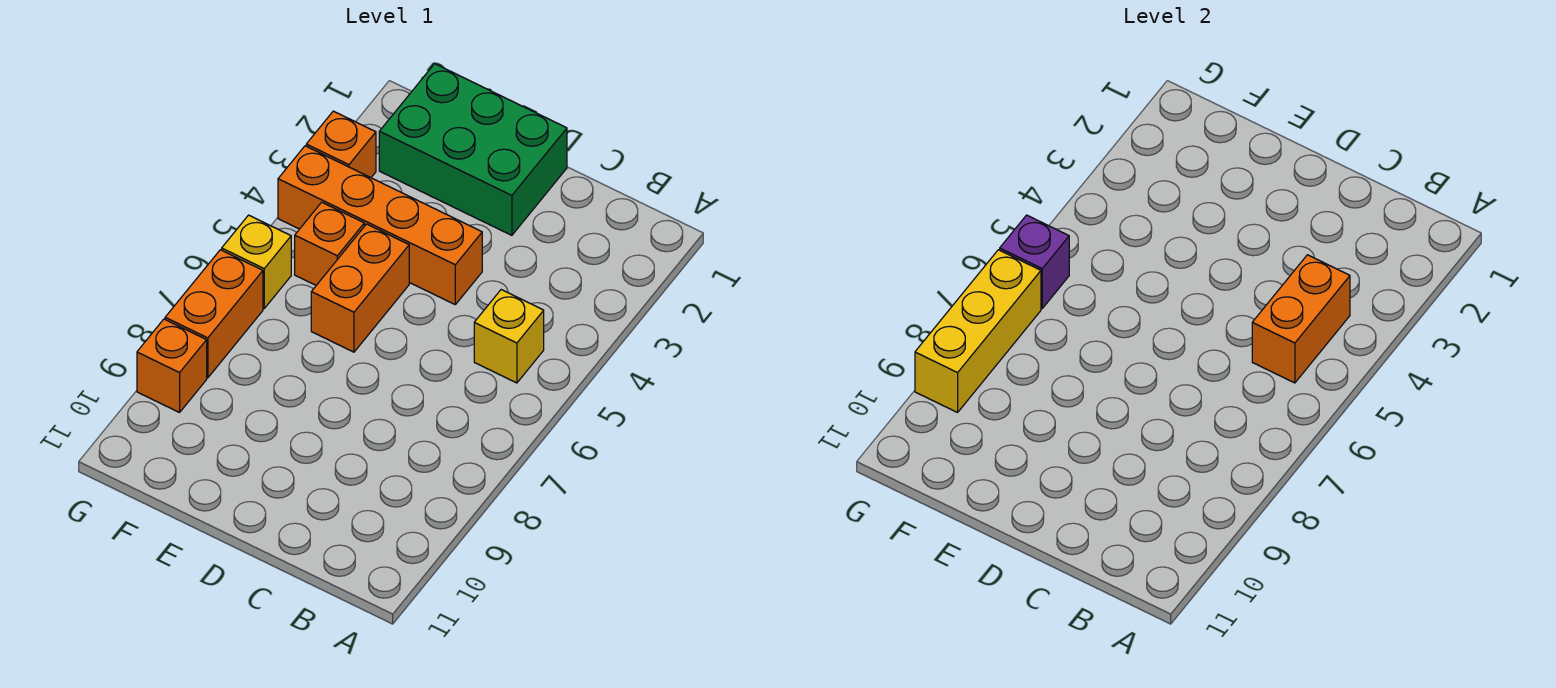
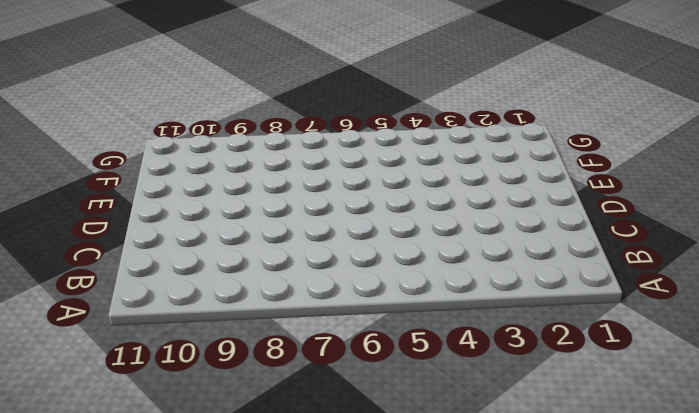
none -> yellow 1x1 brick [474,290,544,383]
none -> green 2x3 brick [379,64,567,235]
none -> orange 1x4 brick [278,146,482,304]

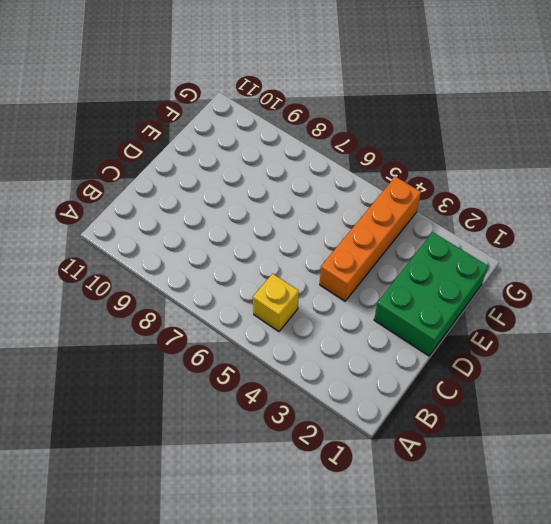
none -> orange 1x2 brick [311,224,409,352]
none -> orange 1x1 brick [295,202,364,285]
none -> orange 1x1 brick [306,111,376,178]

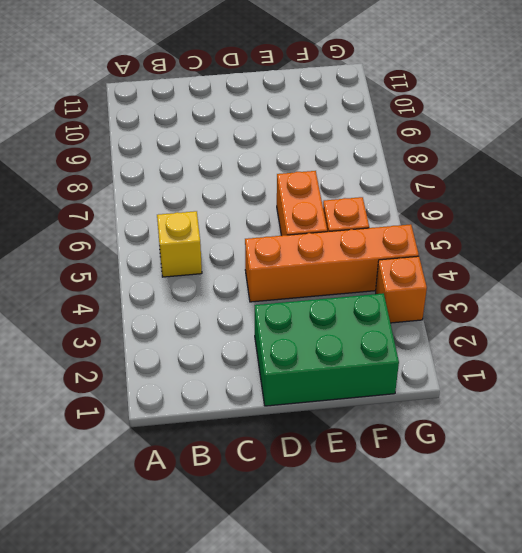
none -> yellow 1x1 brick [222,215,291,308]
none -> orange 1x2 brick [165,250,263,378]
none -> orange 1x1 brick [137,319,207,412]

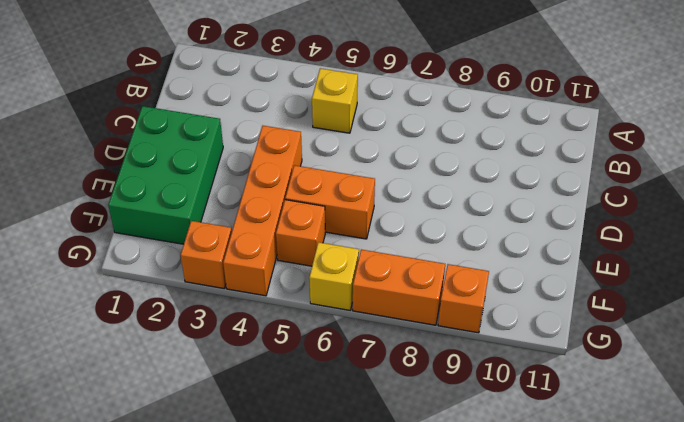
none -> orange 1x2 brick [1252,255,1350,383]
none -> purple 1x1 brick [1000,215,1069,308]
none -> yellow 1x3 brick [915,250,1041,412]

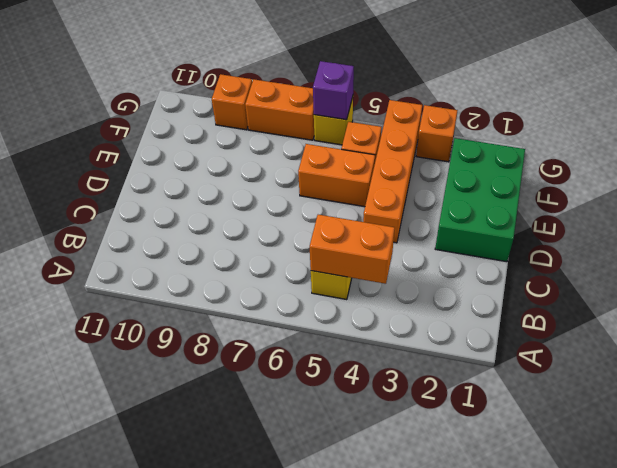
none -> yellow 1x3 brick [915,250,1041,412]

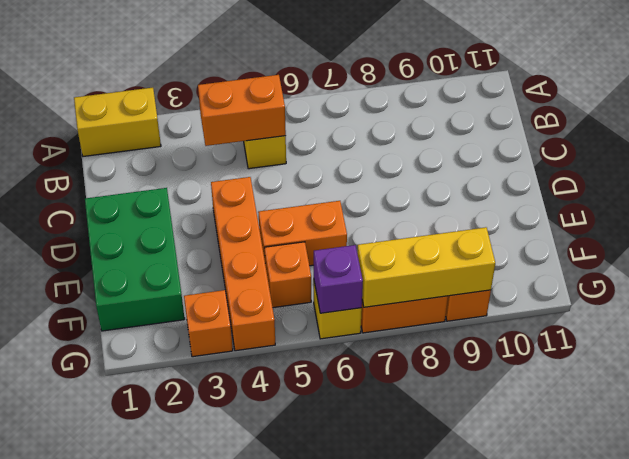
yellow 1x2 brick [74,88,161,156] -> none

